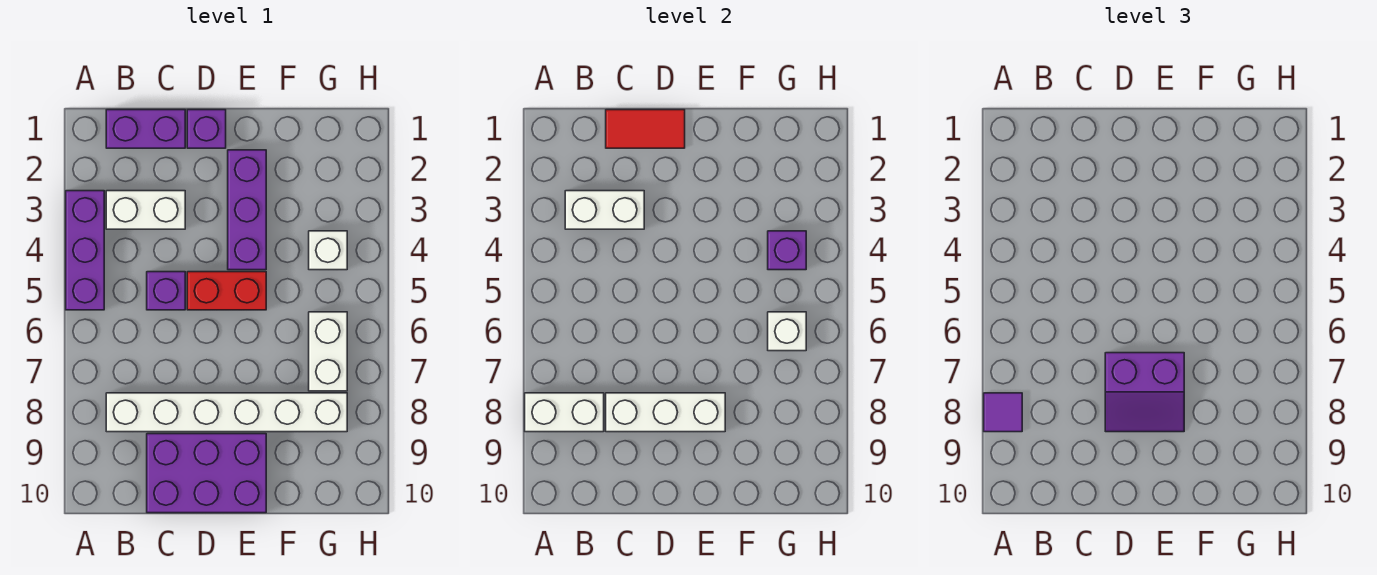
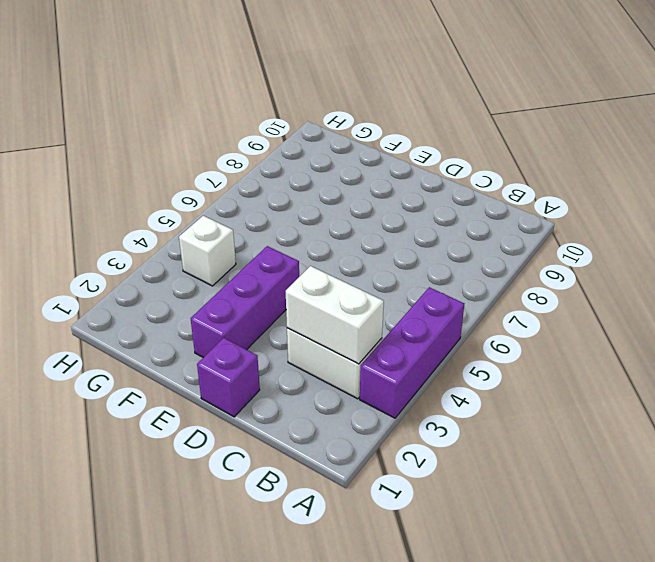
none -> purple 1x2 brick [106,110,185,148]
none -> white 1x6 brick [106,393,347,432]
none -> purple 1x1 brick [147,272,185,310]

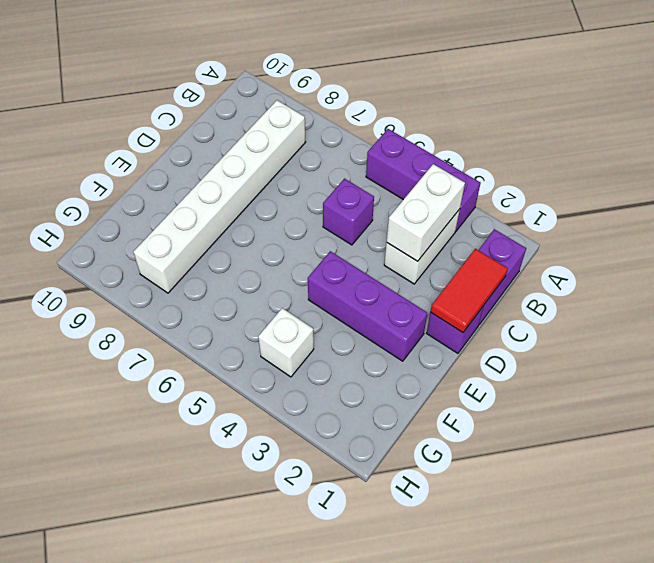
none -> purple 2x3 brick [147,434,266,513]
none -> red 1x2 brick [187,272,266,310]
none -> white 1x2 brick [309,312,347,391]

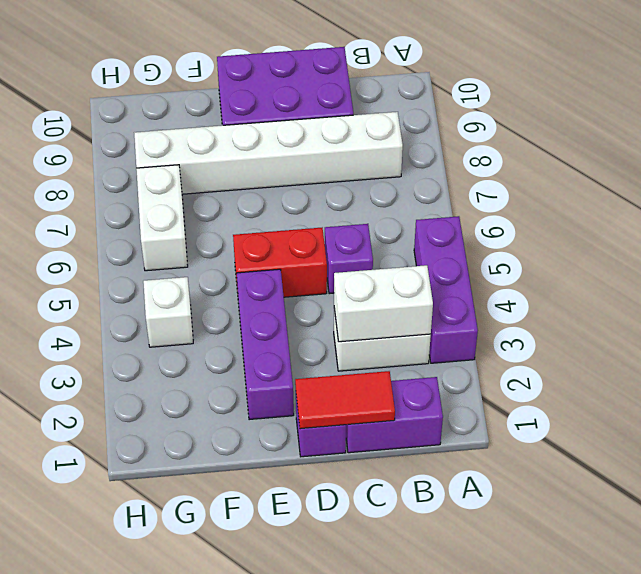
none -> white 1x2 brick [525,393,604,432]
none -> white 1x3 brick [606,393,725,432]
none -> purple 1x1 brick [768,231,806,270]

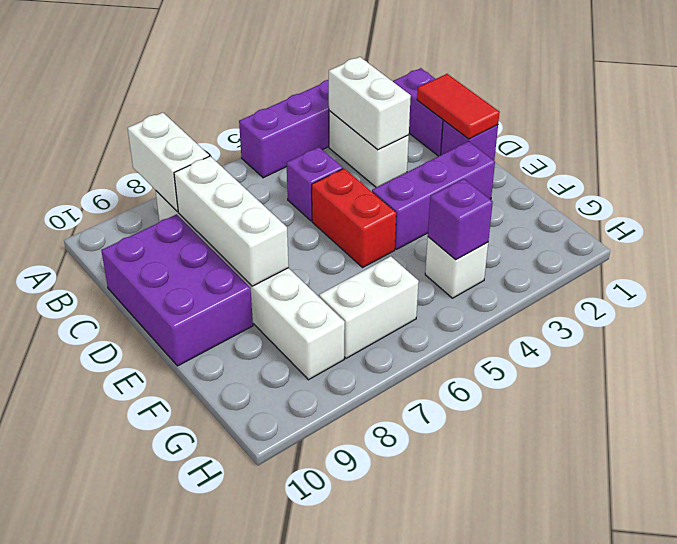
none -> white 1x1 brick [768,312,806,351]
none -> purple 1x1 tile [984,393,1022,432]
none -> purple 2x2 slope [1105,353,1184,432]

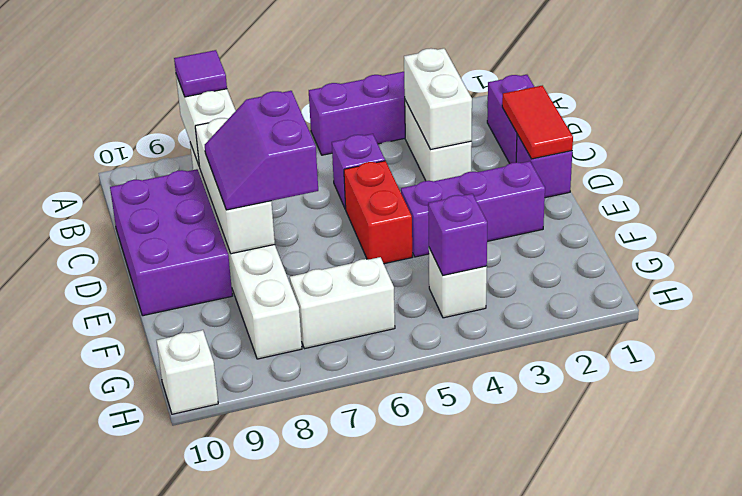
white 1x1 brick [157,330,218,414] -> white 1x1 brick moved to [768,312,806,351]

